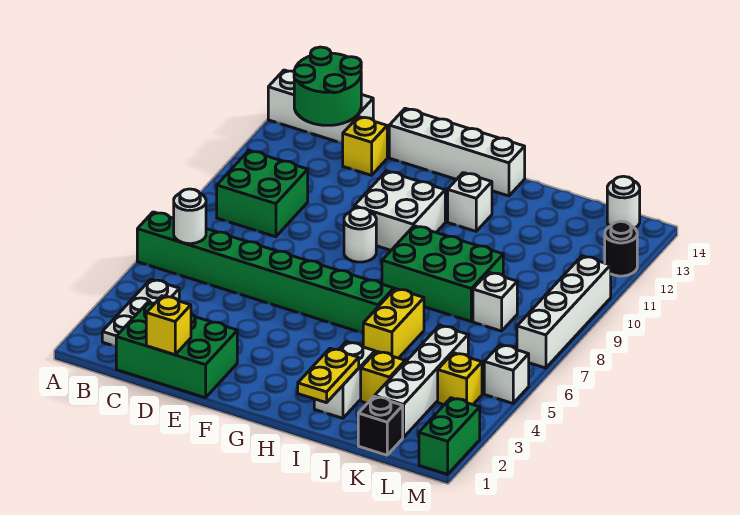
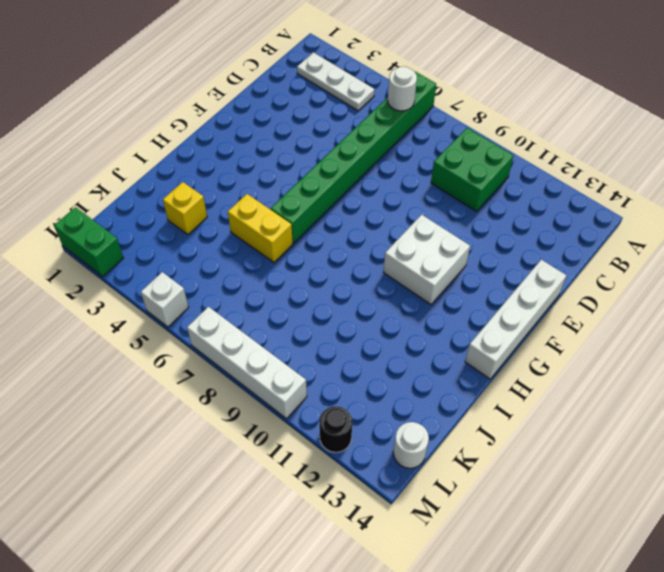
none -> white 1x3 brick [268,70,373,143]
none -> green 2x3 brick [116,302,237,398]
none -> yellow 1x1 brick [342,117,387,175]

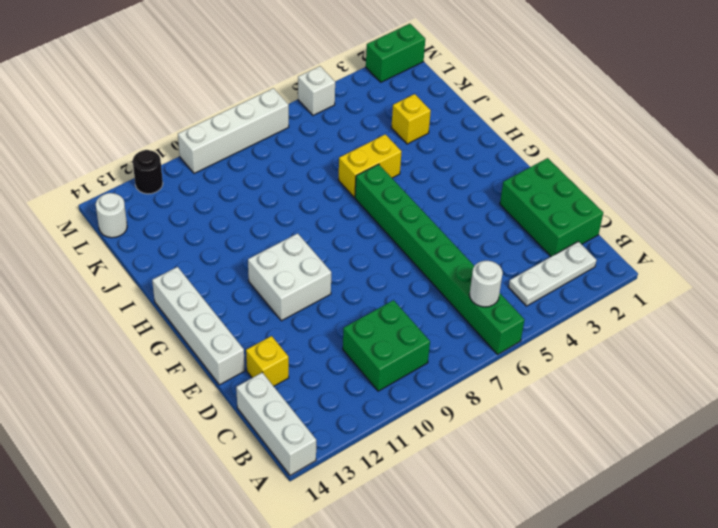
none -> white 1x1 round brick [344,208,376,262]
none -> green 2x3 brick [382,226,503,321]
none -> white 1x1 brick [448,173,492,231]

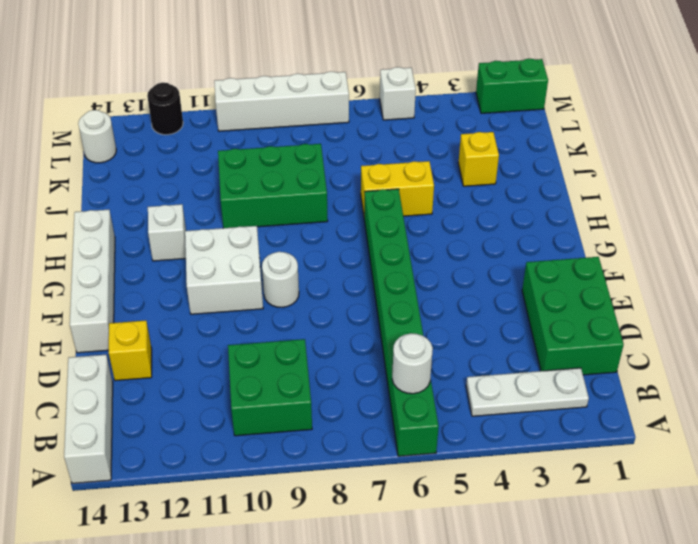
green 2x3 brick [218,144,328,228] -> green 2x3 brick turned to [382,226,503,321]
none -> white 1x2 brick [314,342,375,418]
none -> black 1x1 brick [358,396,403,455]
none -> white 1x4 brick [375,326,468,438]

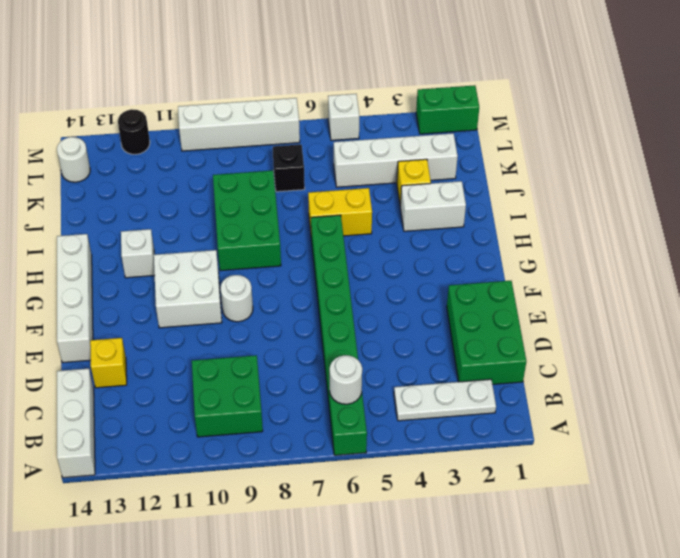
black 1x1 brick [273,144,305,192] -> black 1x1 brick moved to [358,396,403,455]
none -> white 1x1 brick [473,272,517,331]
none -> yellow 1x1 brick [438,353,482,405]
none -> green 2x2 round brick [294,47,361,125]

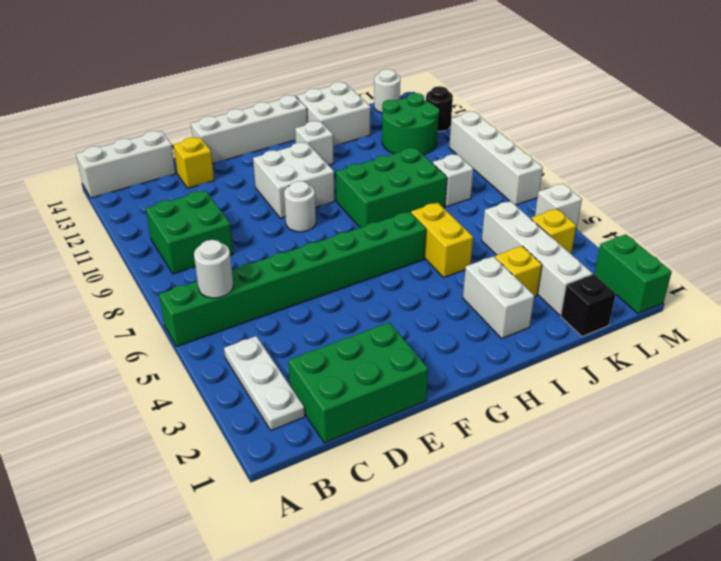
white 2x2 brick [296,82,371,146] -> none
green 2x2 round brick [382,93,439,155] -> green 2x2 round brick moved to [294,47,361,125]
none -> yellow 1x1 brick [146,296,191,355]
none -> yellow 1x2 plate [298,348,359,403]

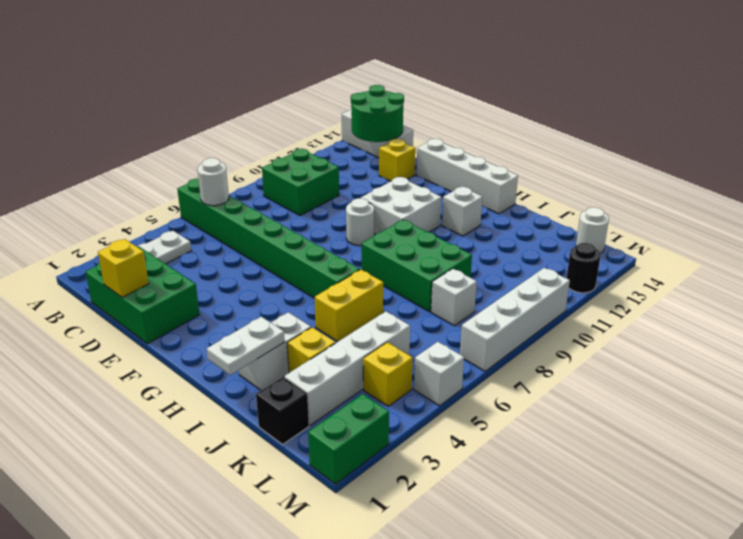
white 1x2 plate [207,317,285,375] -> yellow 1x2 plate [298,348,359,403]

